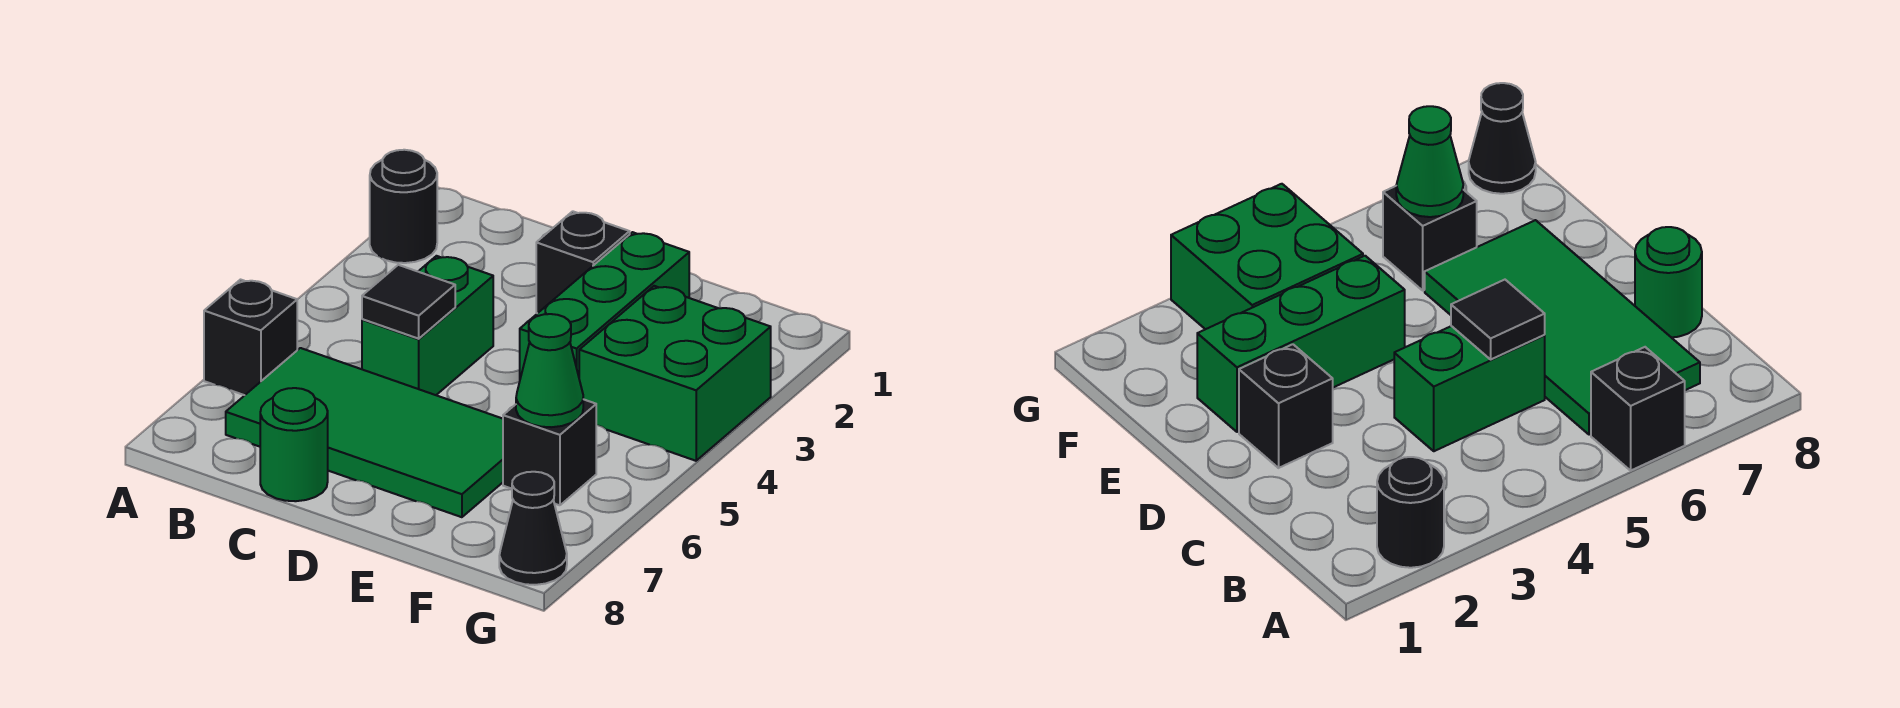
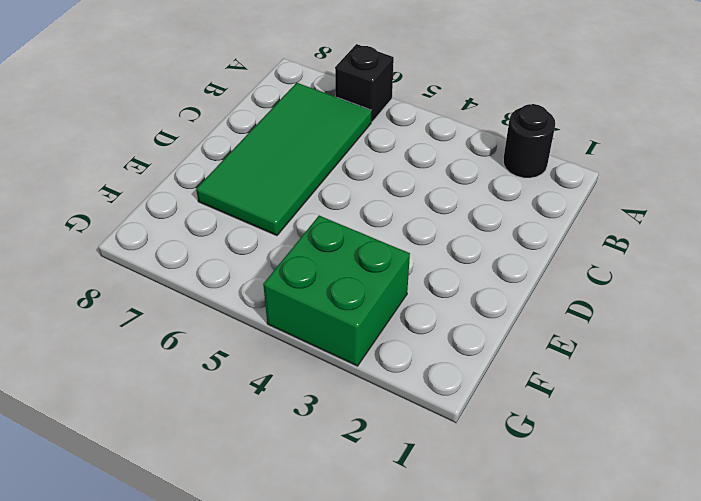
none -> green 1x2 brick [362,256,493,395]
none -> green 1x1 round brick [260,388,328,501]
none -> black 1x1 brick [536,211,630,313]

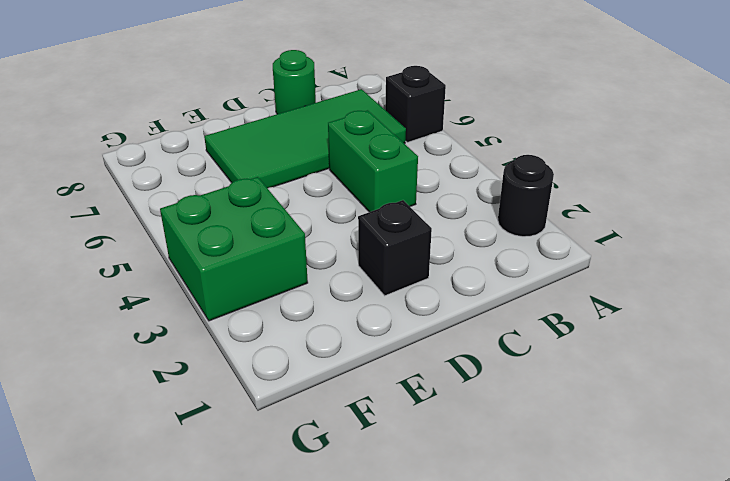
none -> green 1x3 brick [520,232,689,378]
none -> black 1x1 brick [503,399,596,505]
none -> black 1x1 cone [499,472,567,585]

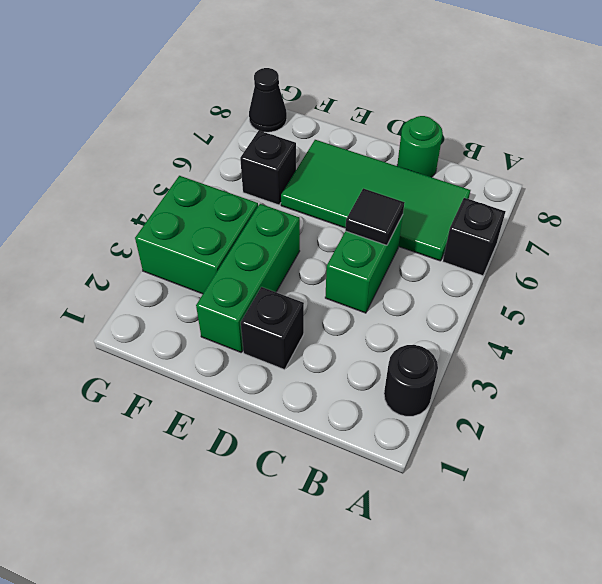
none -> green 1x1 cone [516,314,583,427]

